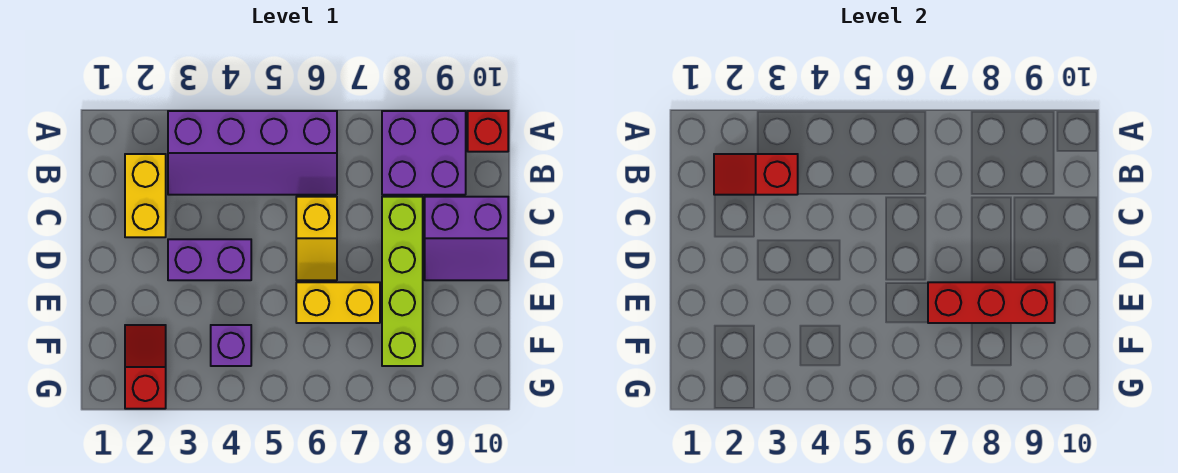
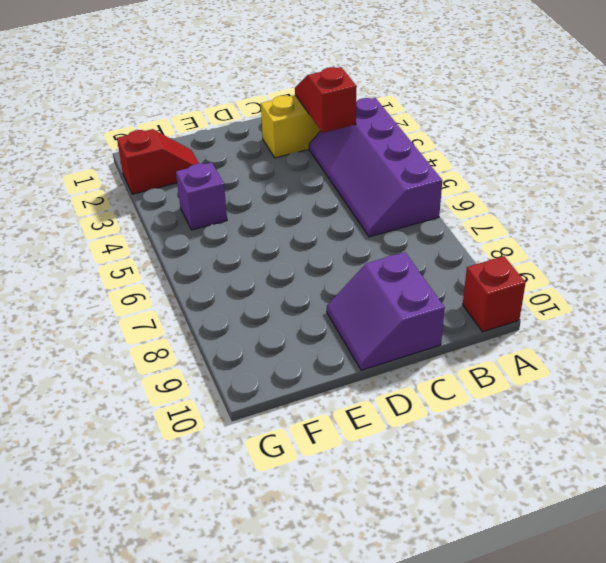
none -> purple 2x2 brick [382,111,466,195]
none -> yellow 1x2 slope [296,197,337,280]
none -> lime 1x4 brick [382,197,423,366]

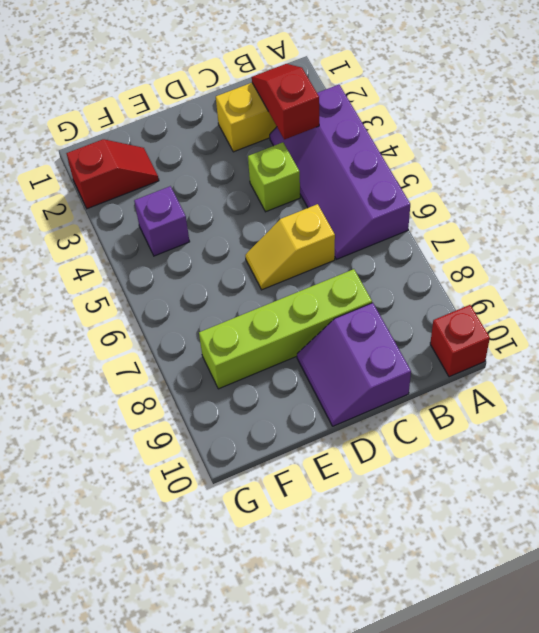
lime 1x1 brick [248,142,300,212] -> none
none -> purple 2x2 brick [382,111,466,195]
none -> purple 1x2 brick [168,239,251,280]
none -> yellow 1x2 brick [296,282,380,323]

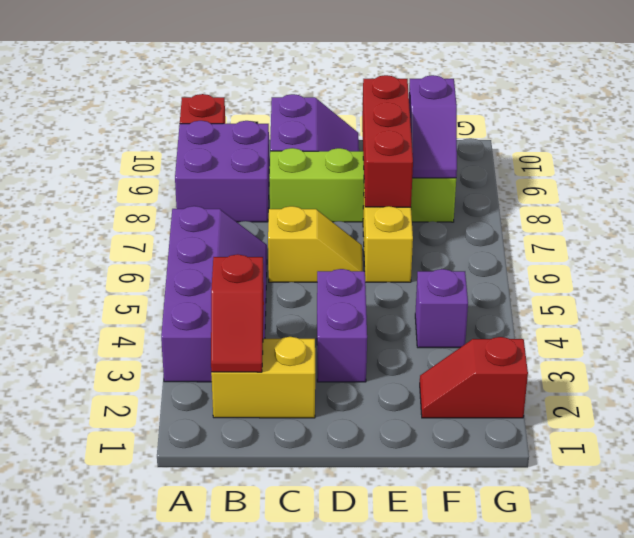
purple 1x2 slope [409,75,457,178] -> none

